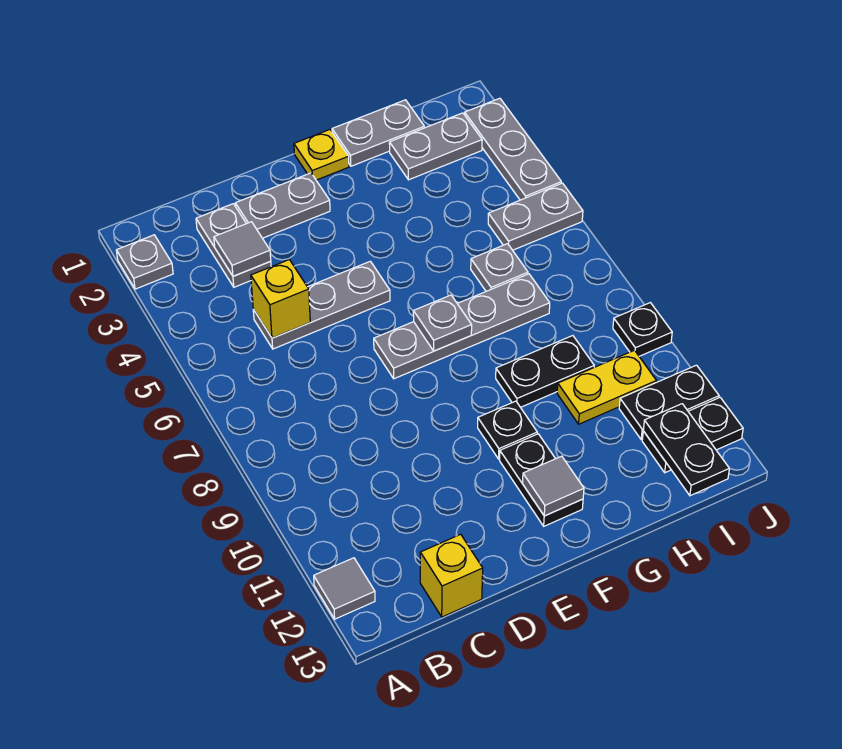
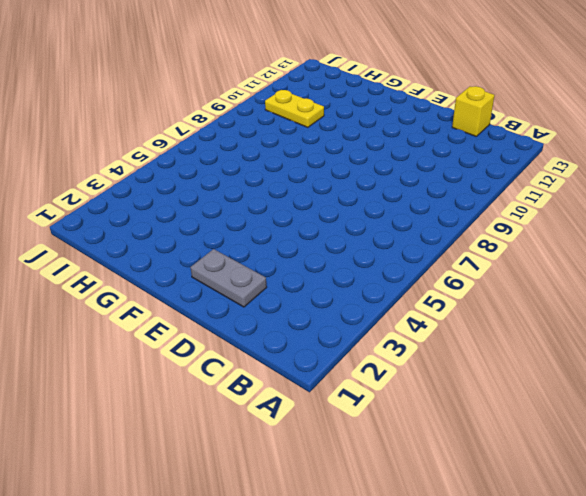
none -> grey 1x1 plate [116,235,173,289]
none -> grey 1x1 tile [314,558,375,619]
none -> grey 1x2 plate [196,204,271,287]

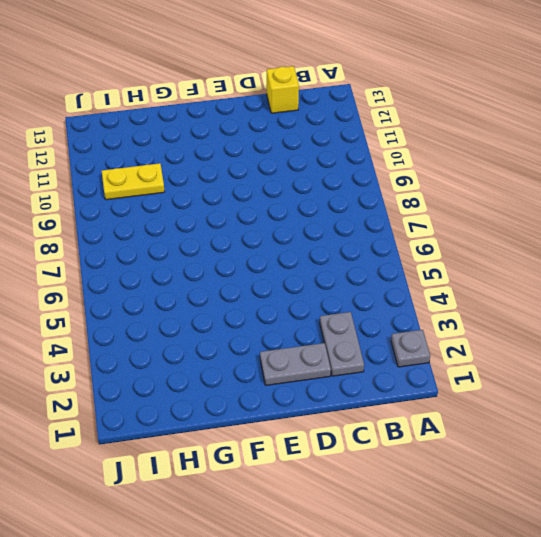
none -> grey 1x1 tile [314,558,375,619]
none -> grey 1x3 plate [253,261,390,349]
none -> grey 1x4 plate [374,274,550,379]

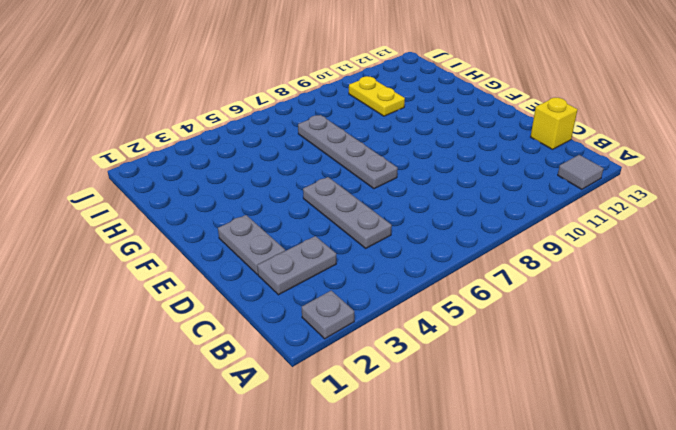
none -> yellow 1x1 plate [294,130,349,180]
none -> black 1x1 plate [478,401,537,459]
none -> black 1x2 plate [500,434,583,526]

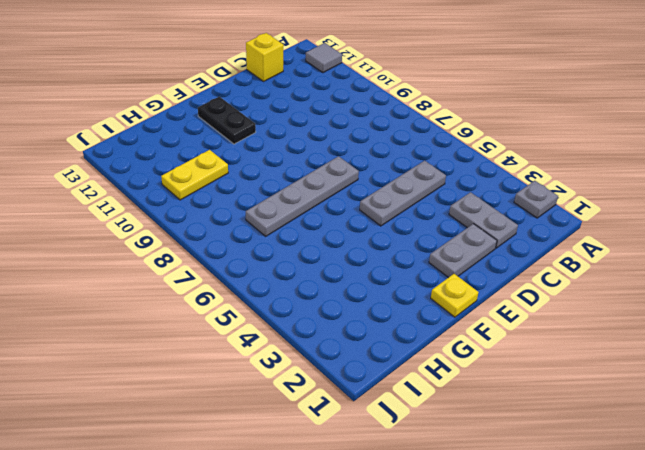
none -> black 1x1 plate [478,401,537,459]
none -> grey 1x2 plate [332,100,424,166]
none -> black 1x2 plate [496,336,594,407]

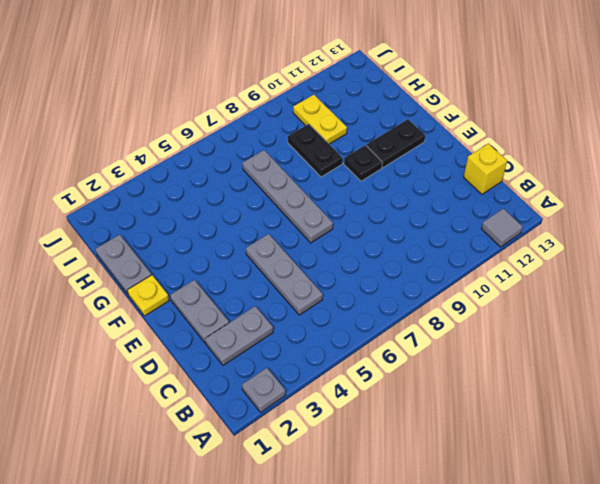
none -> grey 1x2 plate [389,113,482,180]
none -> grey 1x1 plate [471,244,528,291]
none -> grey 1x2 plate [488,183,583,250]

